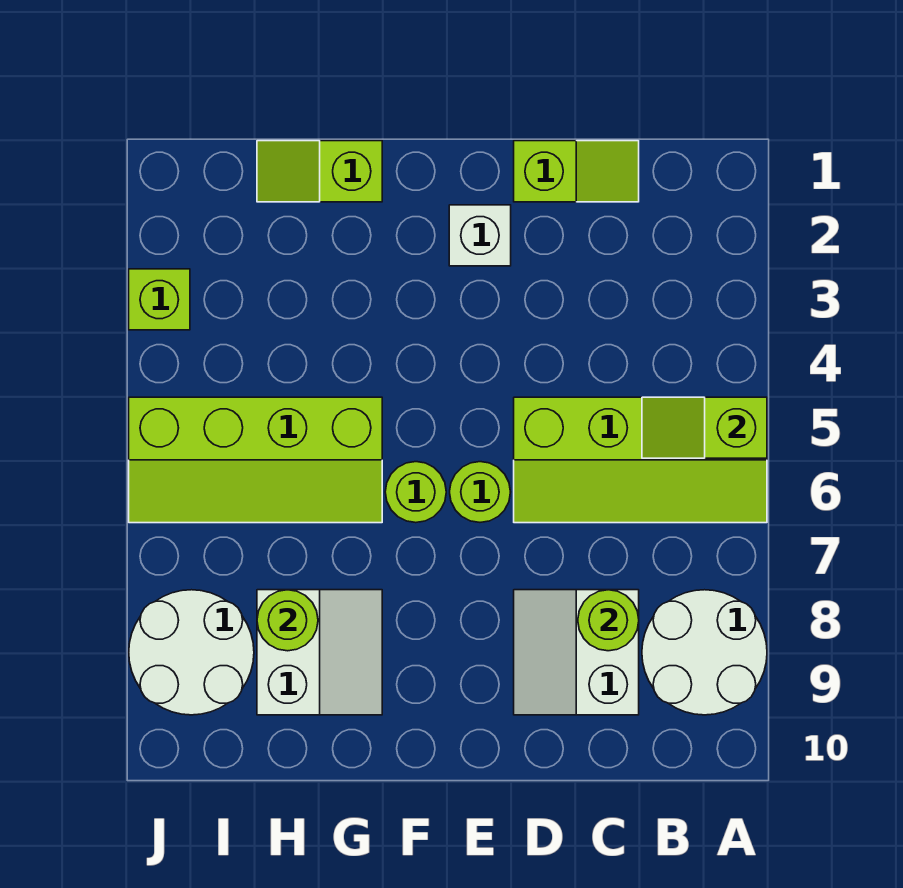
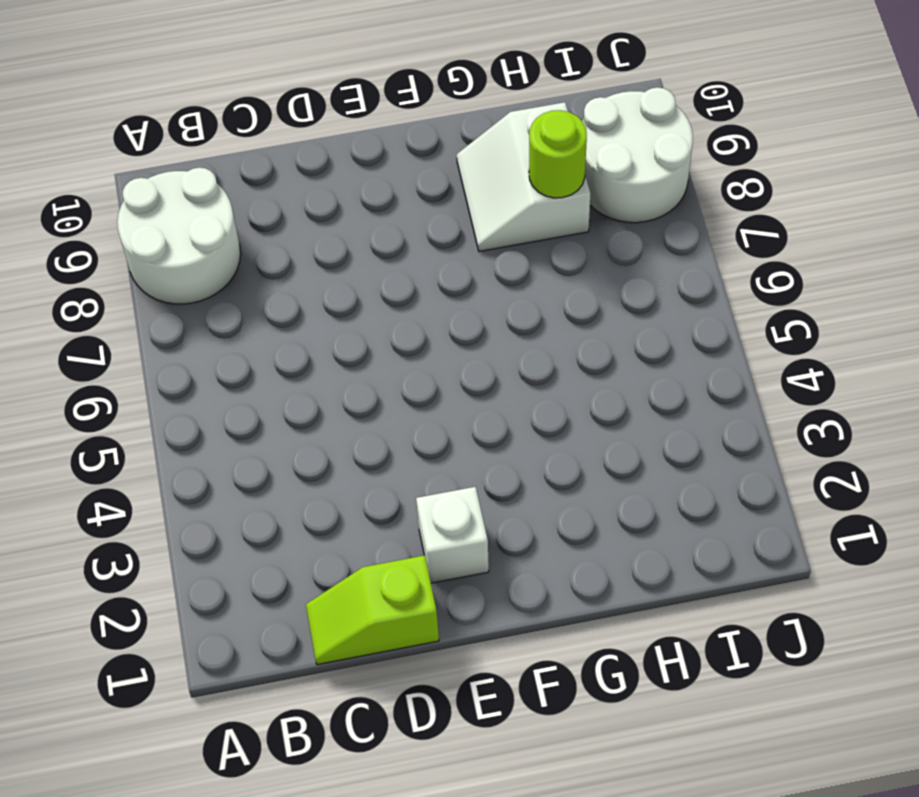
none -> lime 2x4 slope [514,397,767,523]
none -> white 2x2 slope [514,590,639,715]
none -> lime 1x1 round brick [450,462,510,522]

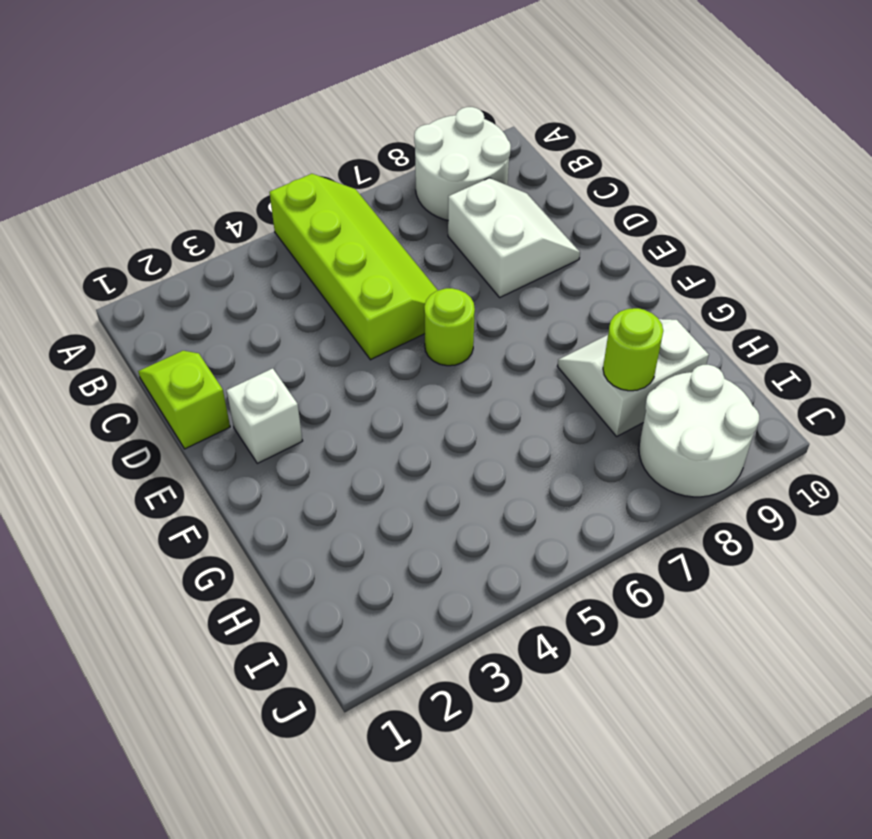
white 2x2 slope [448,178,580,297] -> white 2x2 slope turned to [514,590,639,715]
none -> lime 1x1 round brick [385,462,446,523]
none -> lime 1x2 slope [257,141,382,202]
none -> lime 2x4 slope [129,397,382,523]

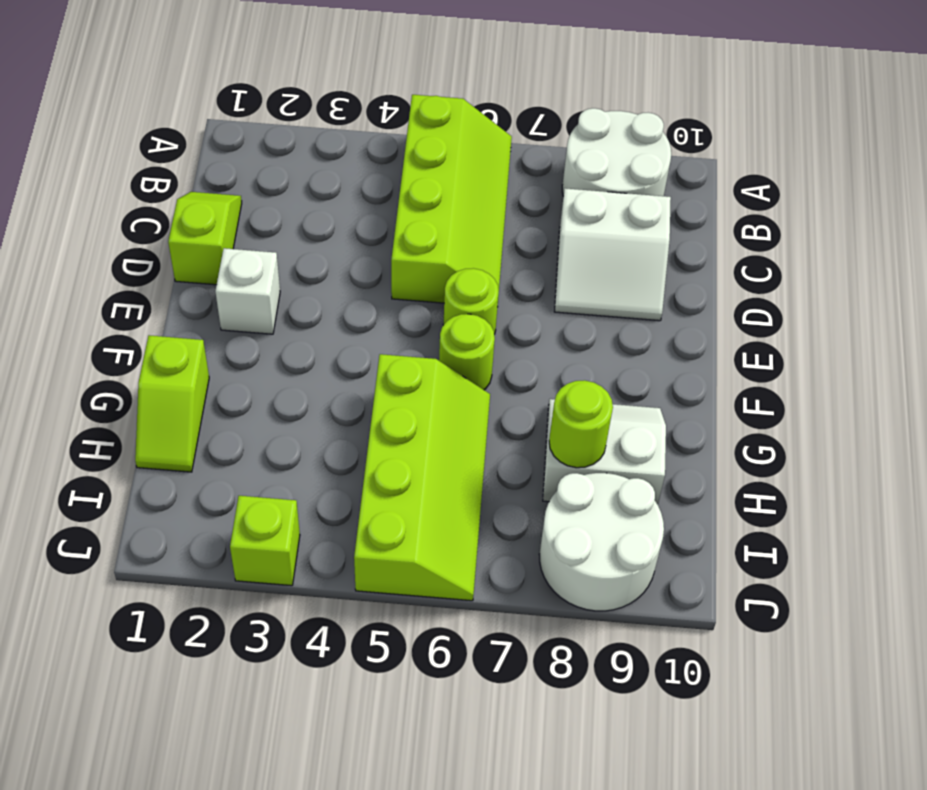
none -> lime 1x2 slope [642,397,767,458]
none -> lime 1x1 round brick [578,590,639,651]

